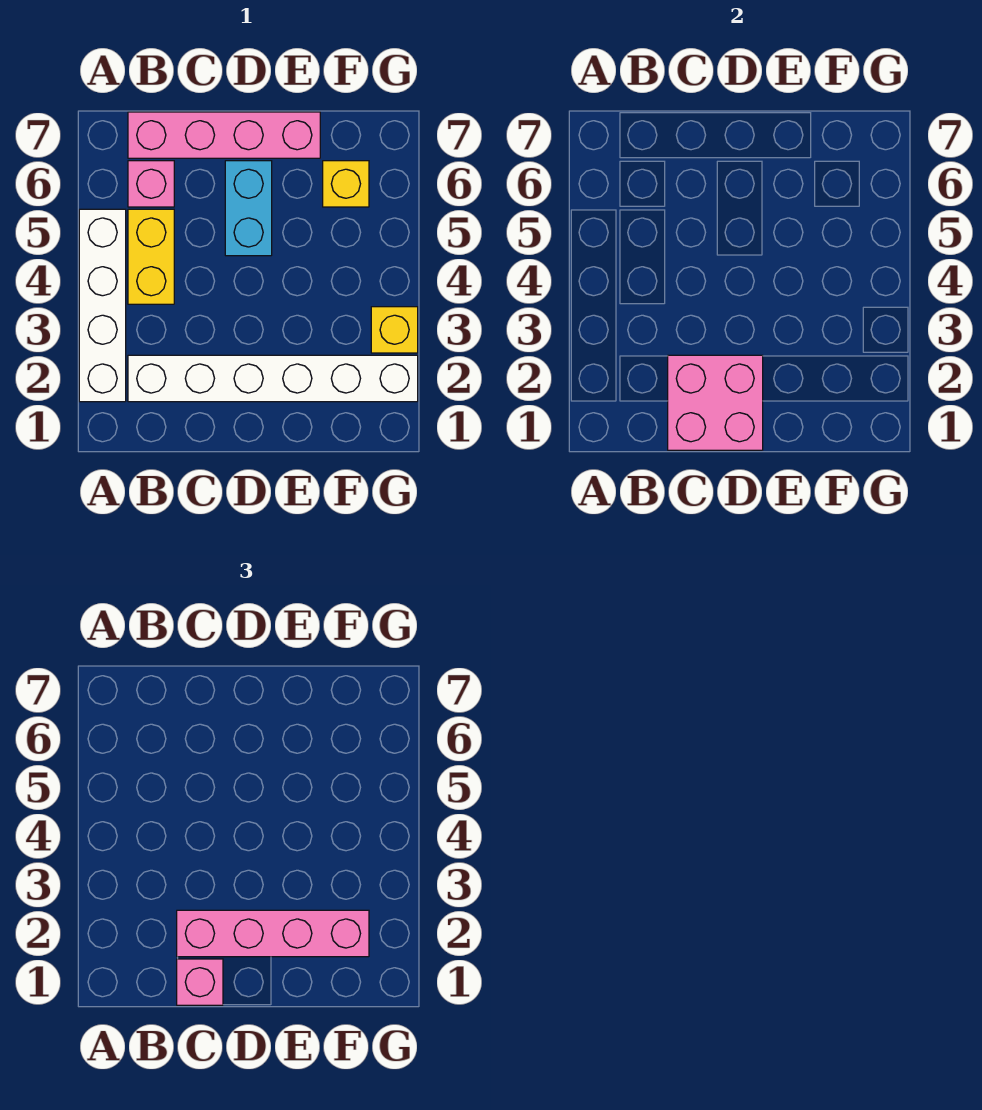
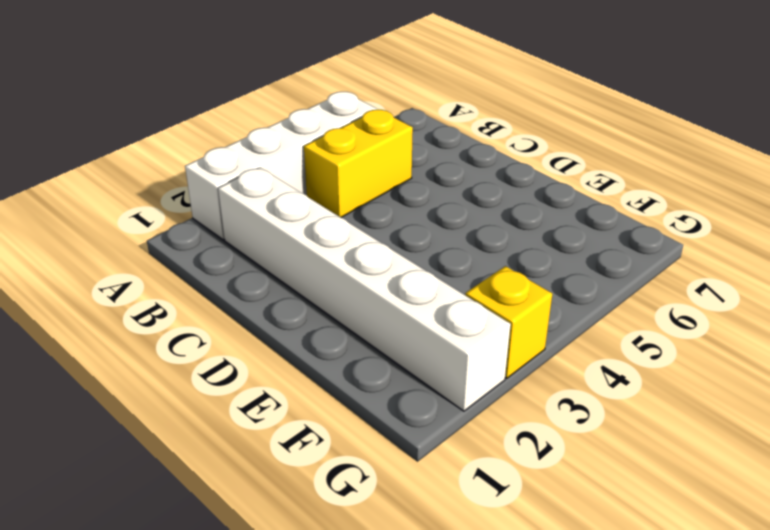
none -> pink 1x1 brick [128,161,174,207]
none -> pink 1x4 brick [128,112,320,158]

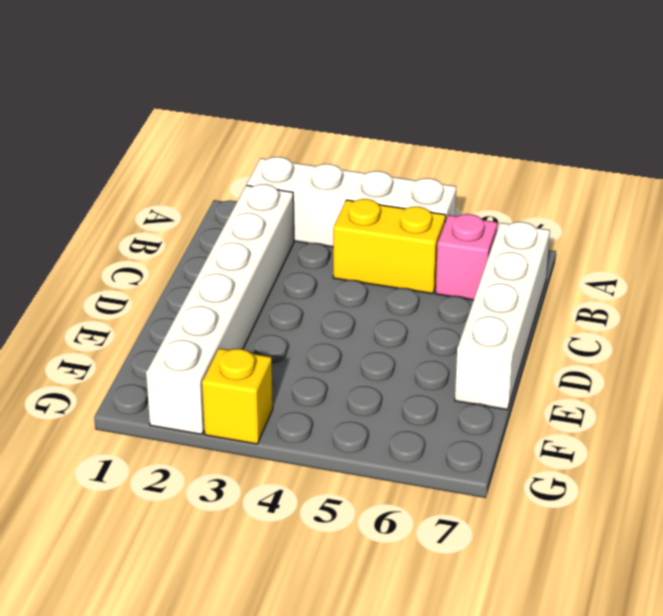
white 1x4 brick [455,222,550,410] -> pink 1x4 brick [128,112,320,158]
none -> cyan 1x2 brick [225,161,272,256]
none -> yellow 1x1 brick [323,161,369,207]

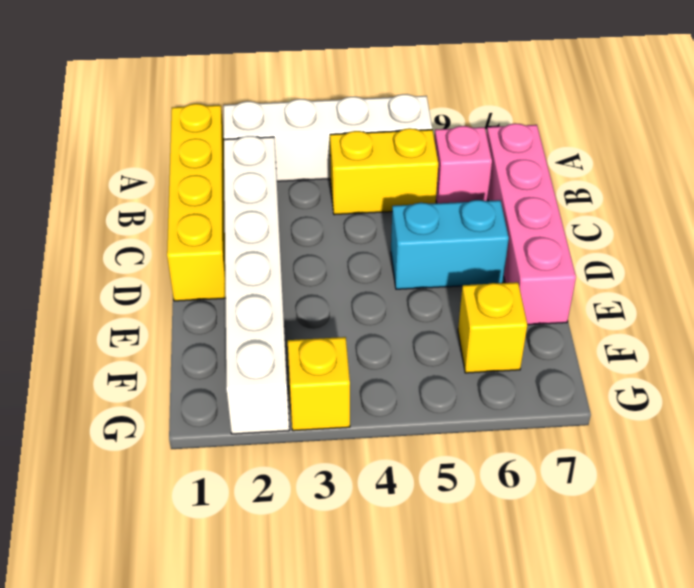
yellow 1x4 brick [167,104,226,301] -> none
none -> pink 2x2 brick [668,355,763,450]
none -> pink 1x1 brick [177,959,223,1005]

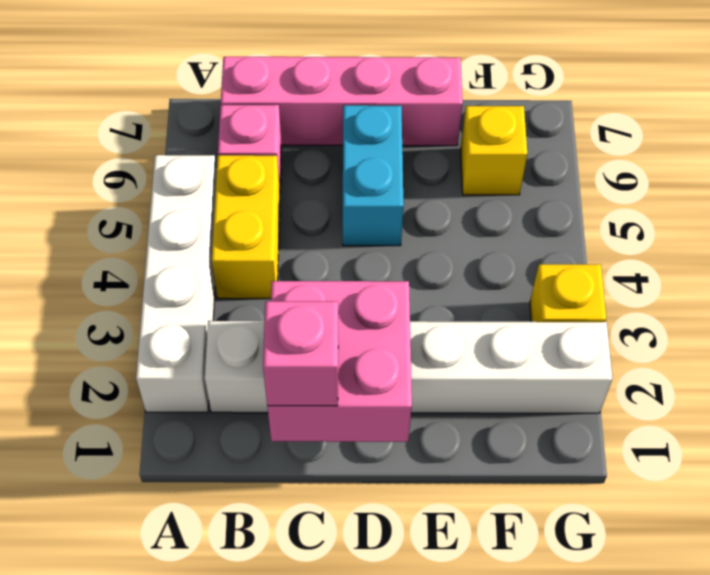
none -> pink 1x4 brick [177,910,369,957]

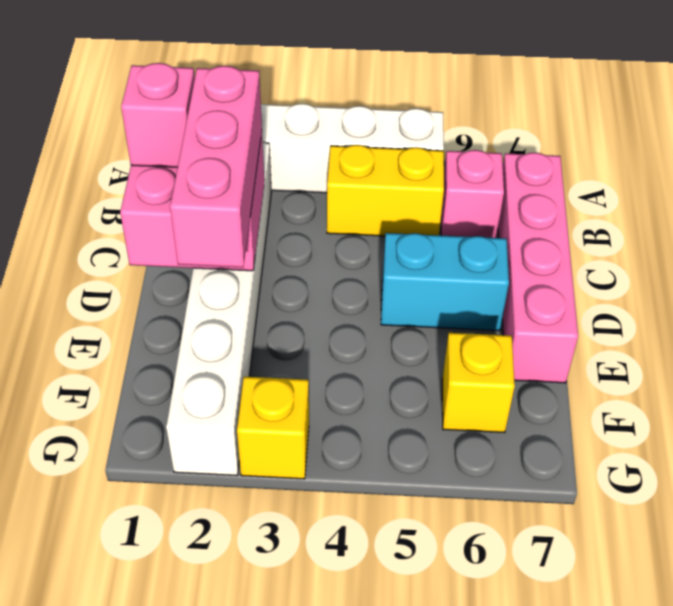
pink 1x3 brick [170,66,262,268] -> pink 1x4 brick [177,910,369,957]

